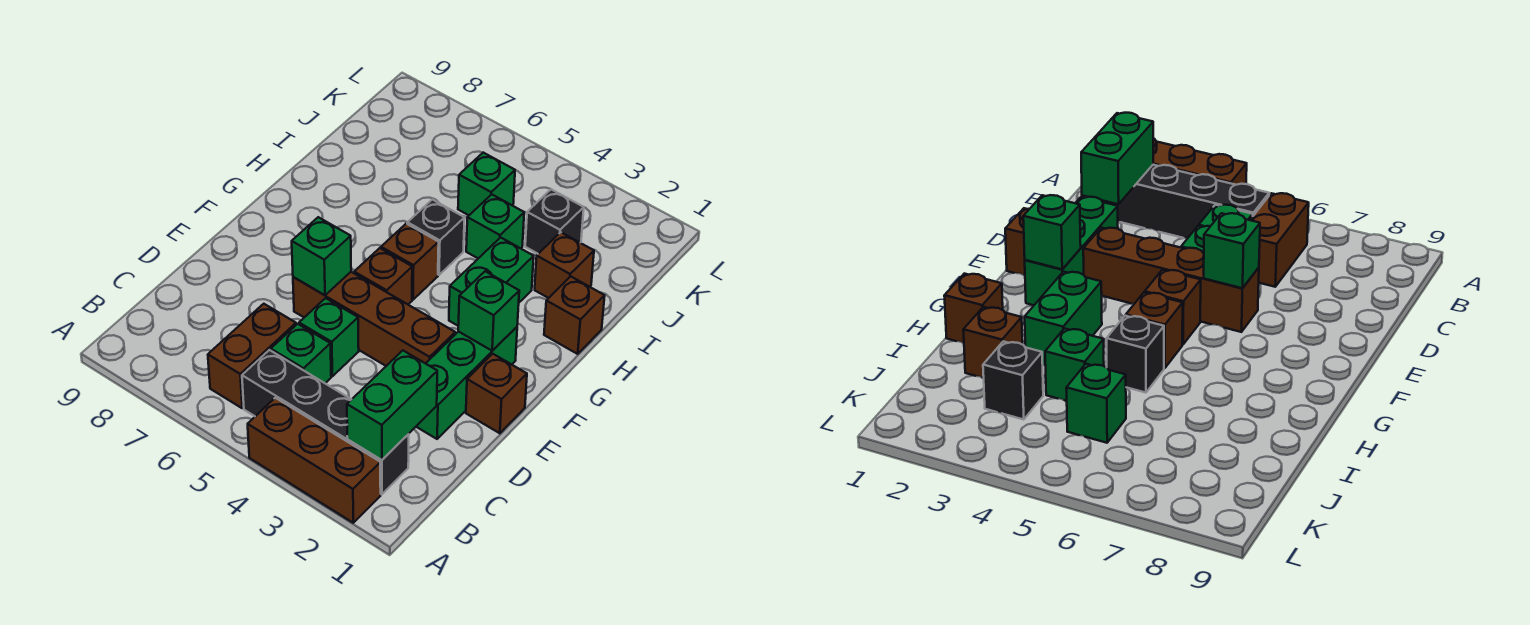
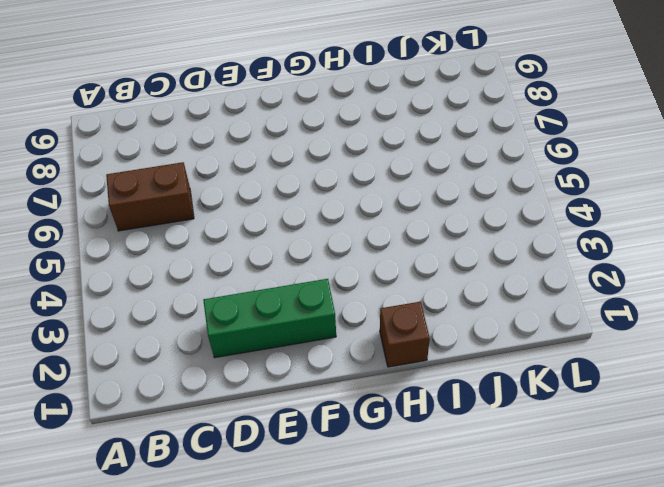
none -> brown 1x3 brick [248,398,381,523]
none -> black 1x4 brick [242,350,409,495]
none -> green 1x1 brick [271,324,331,383]

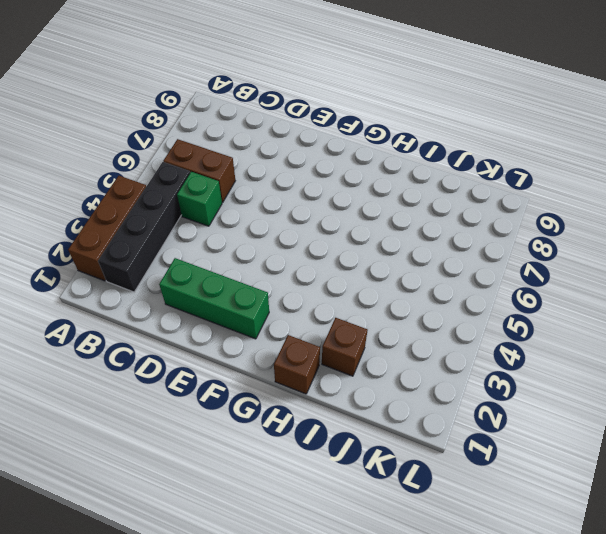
none -> green 1x1 brick [299,298,359,376]
none -> brown 1x1 brick [466,354,527,433]
none -> brown 1x4 brick [293,272,455,366]

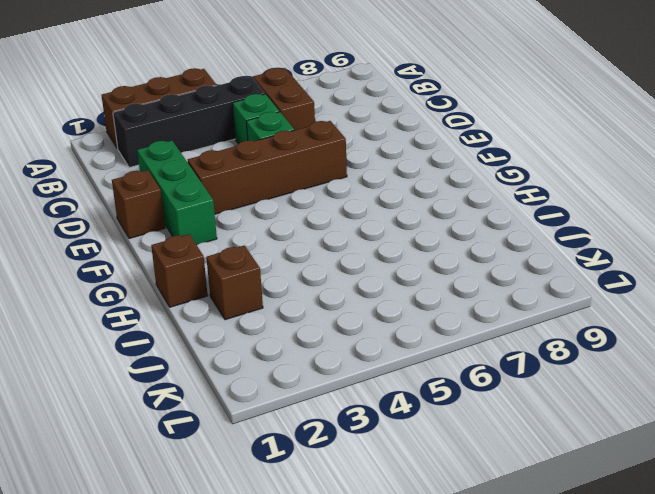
none -> brown 1x1 brick [354,248,412,304]
none -> green 1x2 brick [449,237,534,326]
none -> brown 1x1 brick [381,224,439,300]

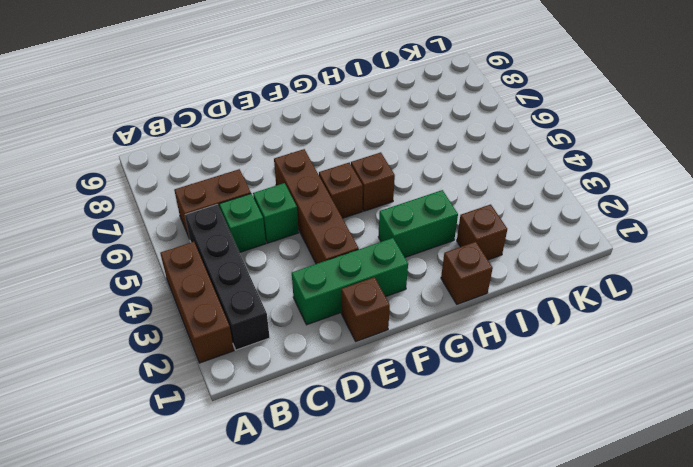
none -> black 1x1 brick [407,200,465,275]
none -> green 1x1 brick [466,194,524,258]
none -> black 1x1 brick [525,189,584,254]

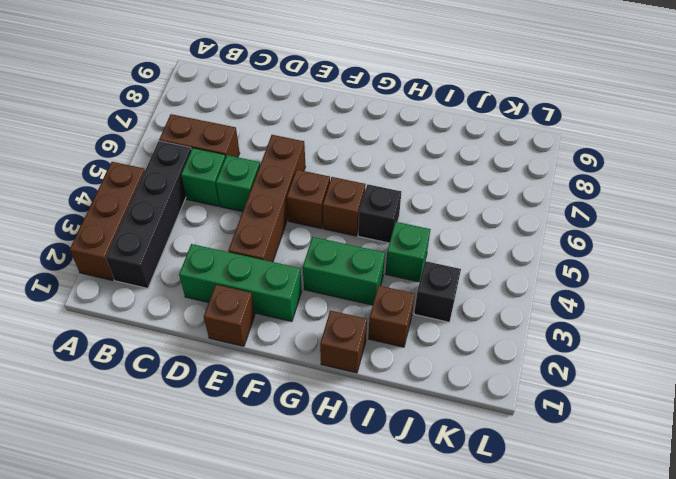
none -> green 1x1 brick [458,153,515,215]
none -> green 1x2 brick [347,351,437,460]
none -> green 1x1 brick [292,217,351,295]

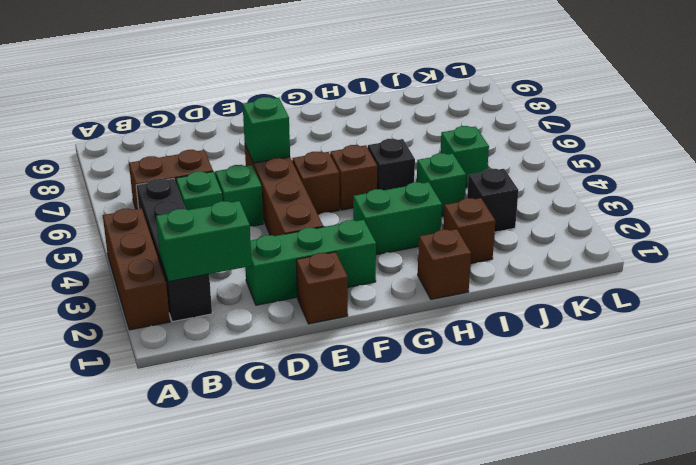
none -> green 1x1 brick [458,271,519,351]

